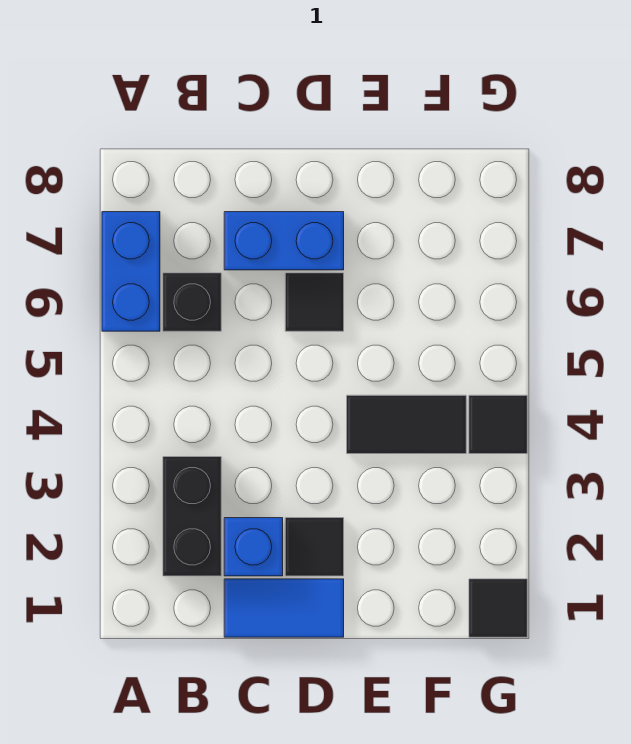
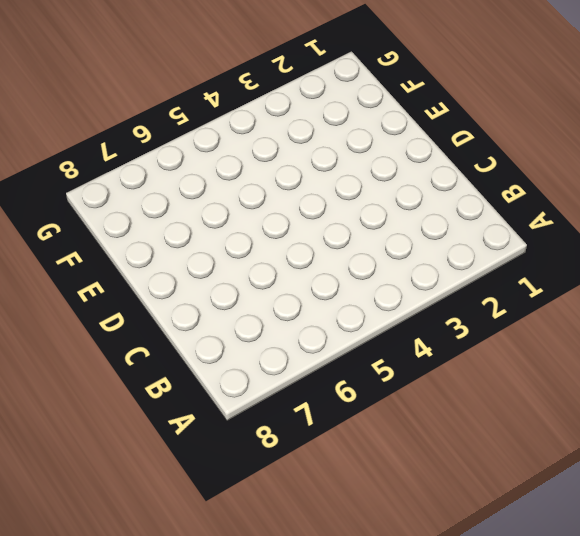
none -> blue 1x2 brick [102,212,160,331]
none -> black 1x2 brick [163,457,221,576]

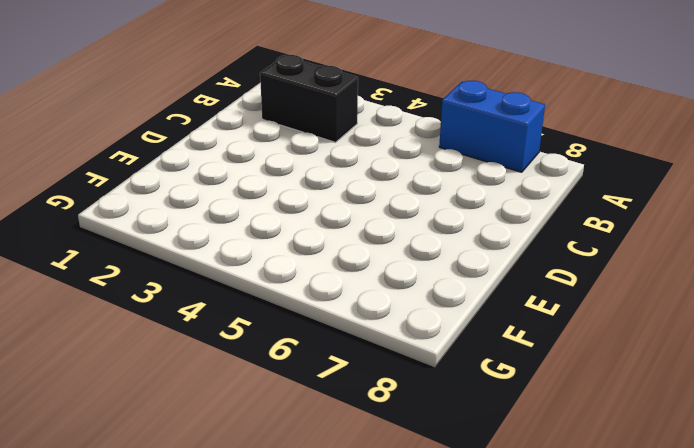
none -> black 1x1 brick [163,273,221,331]
none -> blue 1x2 tile [224,579,344,637]

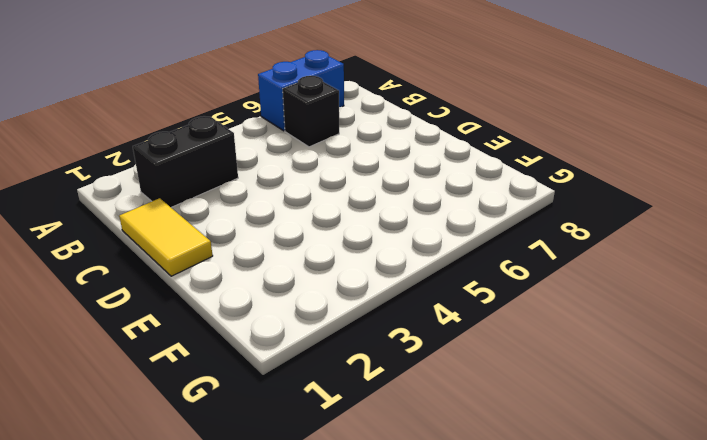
yellow 1x2 tile [119,198,213,276] -> blue 1x2 tile [224,579,344,637]
none -> blue 1x1 brick [224,518,283,576]
none -> blue 1x2 brick [224,212,344,270]

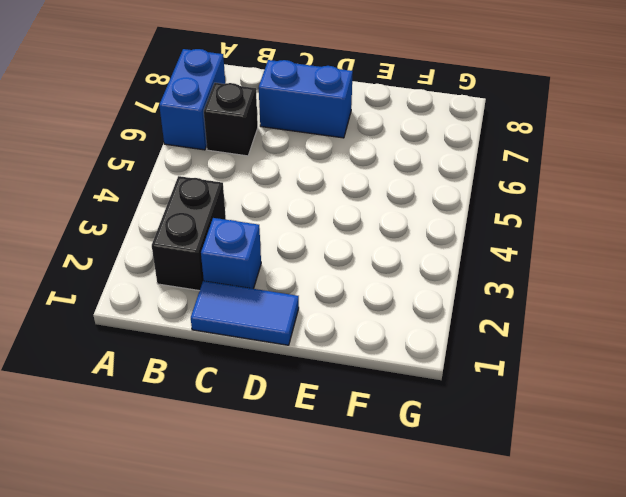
none -> black 1x1 tile [285,518,344,576]
none -> black 1x1 tile [285,273,344,331]

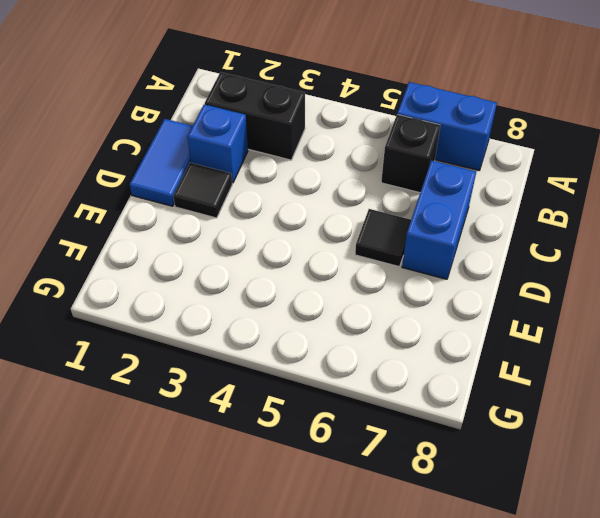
none -> black 1x2 tile [347,395,466,454]
none -> black 1x1 tile [469,579,527,637]

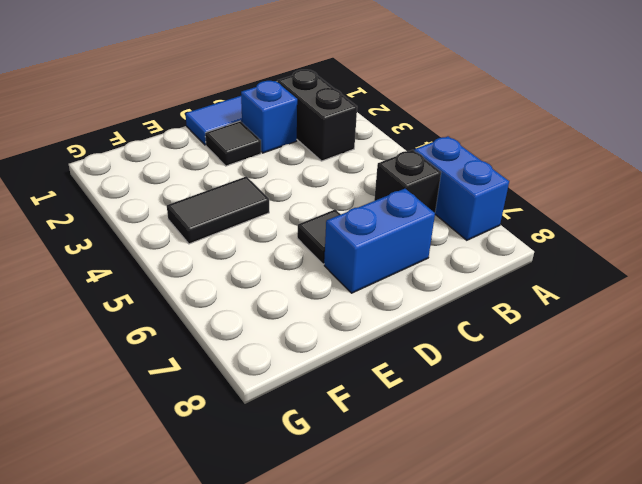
none -> black 1x1 tile [469,579,527,637]
none -> black 1x1 tile [469,395,527,454]

